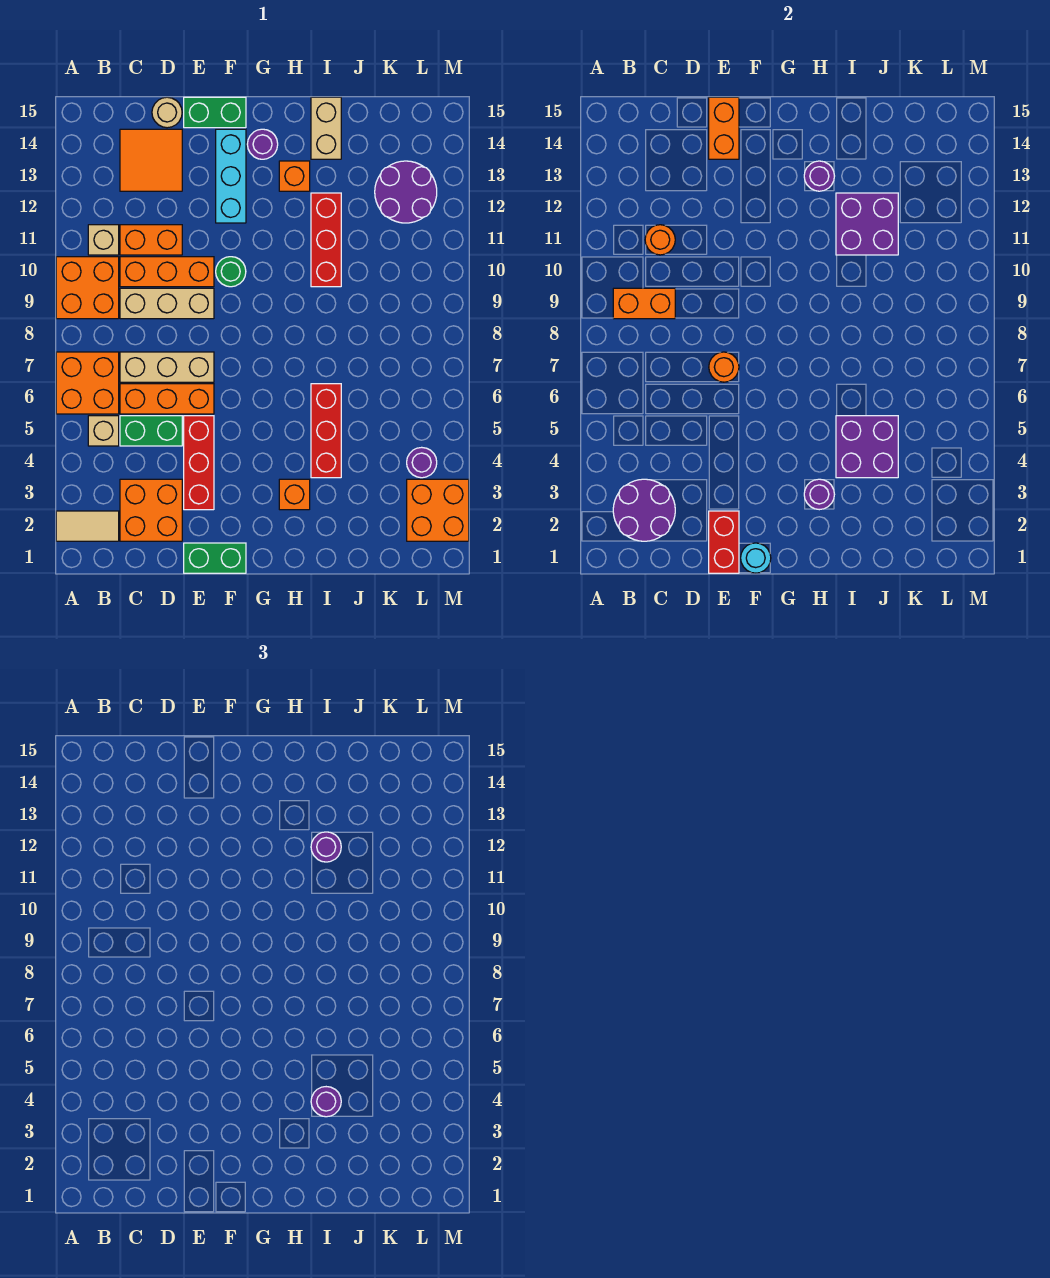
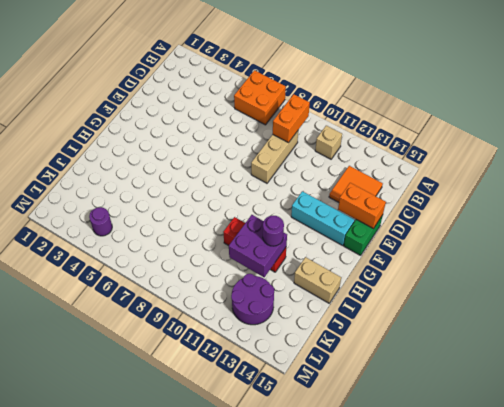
none -> tan 1x2 tile [56,511,119,541]
none -> orange 2x2 brick [56,257,119,319]
none -> tan 1x1 brick [88,416,119,446]
none -> orange 2x2 brick [120,479,182,541]

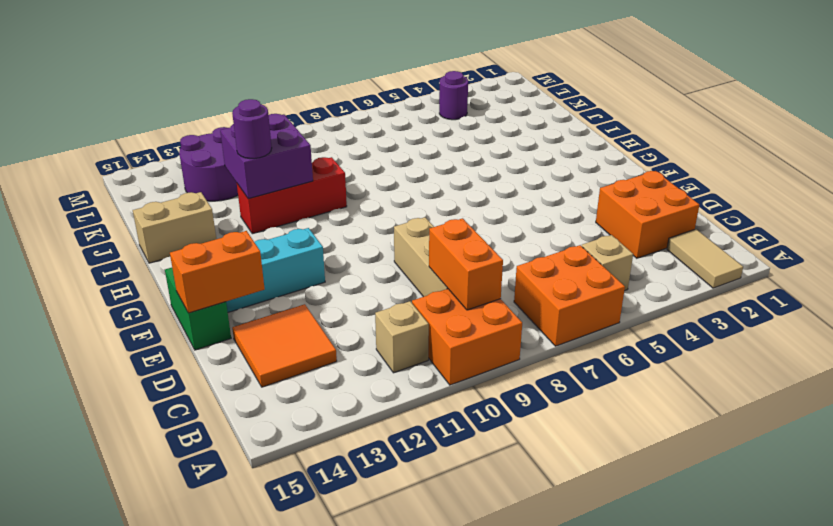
none -> green 1x2 brick [120,416,182,446]
none -> orange 1x3 brick [120,384,214,414]
none -> tan 1x3 brick [120,352,214,382]
none -> orange 1x3 brick [120,257,214,287]

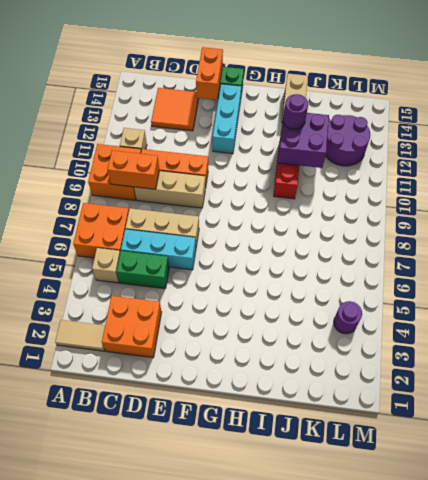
cyan 1x3 brick [121,229,196,270] -> orange 1x3 brick [120,384,214,414]
none -> orange 1x2 brick [120,225,182,255]
none -> tan 1x1 round brick [152,97,182,128]
none -> green 1x2 brick [184,543,246,573]
none -> red 1x3 brick [184,416,214,510]

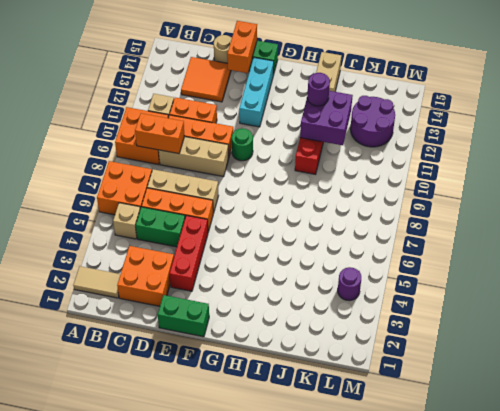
none -> purple 1x1 round brick [247,129,278,159]
none -> orange 1x1 brick [279,479,310,510]
none -> orange 1x1 brick [279,161,310,191]
none -> red 1x3 brick [311,384,341,478]

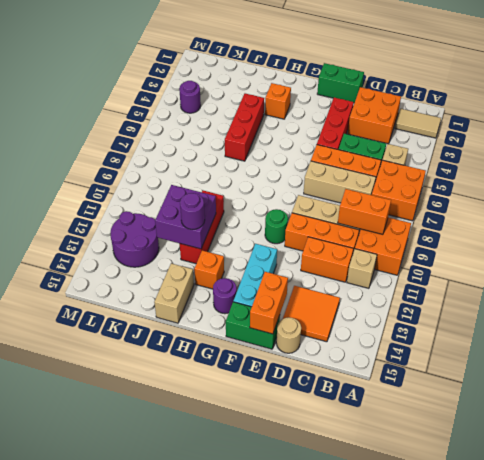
none -> orange 2x2 brick [407,479,469,541]
none -> purple 2x2 round brick [613,479,675,541]
none -> orange 1x1 round brick [645,225,675,255]
none -> red 1x2 brick [709,511,739,573]

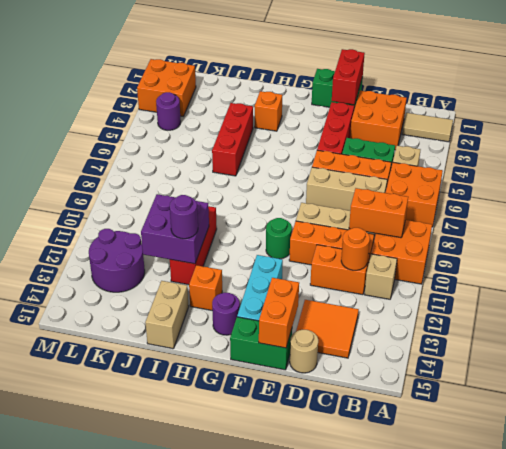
none -> purple 2x2 round brick [613,479,675,541]
none -> orange 1x1 round brick [709,352,739,382]
none -> cyan 1x1 round brick [741,543,771,573]
none -> purple 1x1 round brick [804,479,834,510]

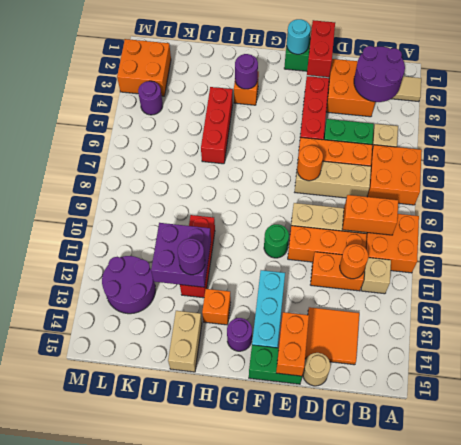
none -> purple 1x1 round brick [804,161,834,191]
none -> purple 2x2 brick [836,416,898,478]
none -> purple 1x1 round brick [311,1087,341,1117]

